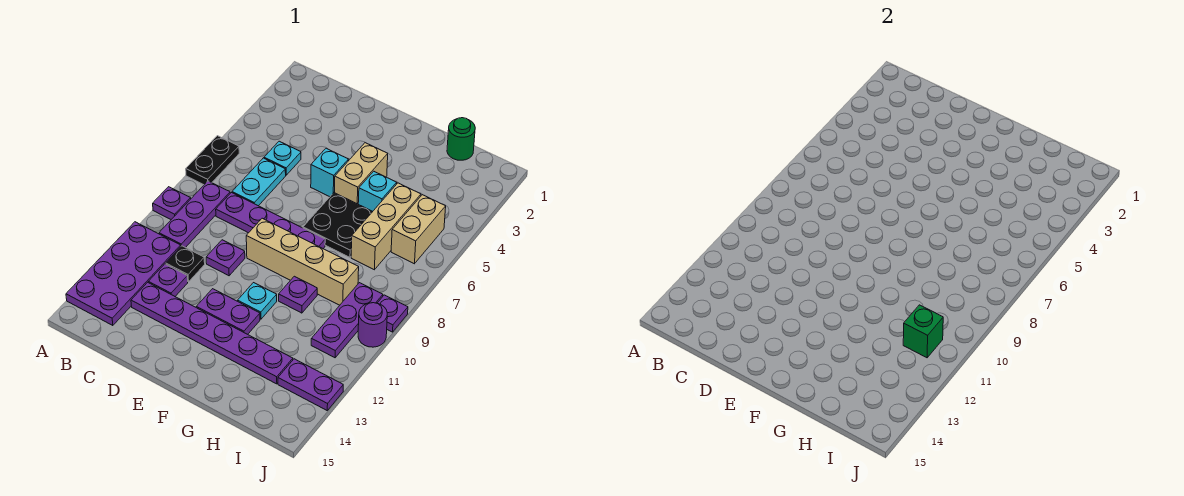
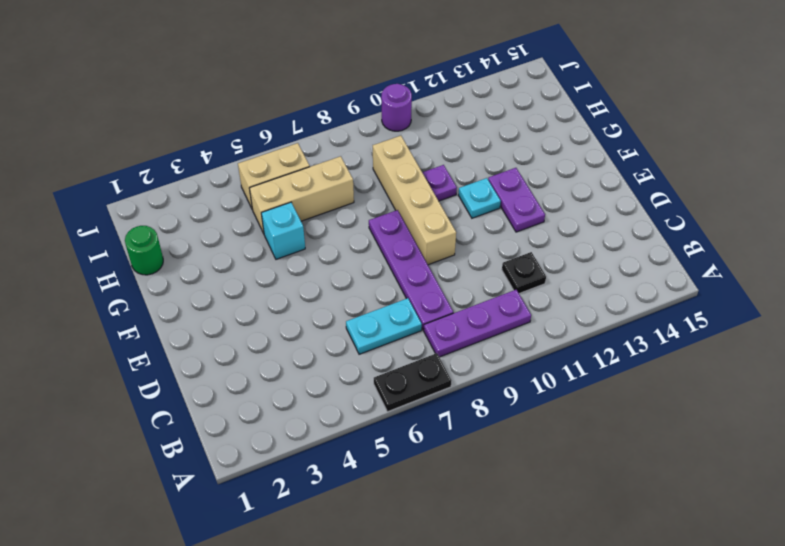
none -> purple 1x1 plate [153,187,191,219]
none -> purple 2x4 plate [66,222,181,326]
none -> cyan 1x1 plate [264,141,301,175]

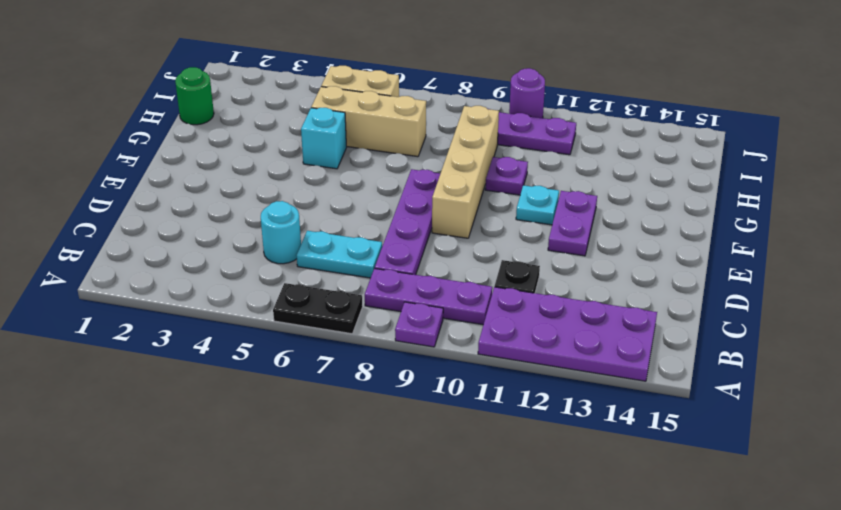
cyan 1x1 round brick [261,201,301,264] -> cyan 1x1 plate [264,141,301,175]
none -> purple 1x1 plate [148,264,188,296]
none -> purple 1x6 plate [131,282,293,384]
none -> purple 1x1 plate [206,240,245,276]

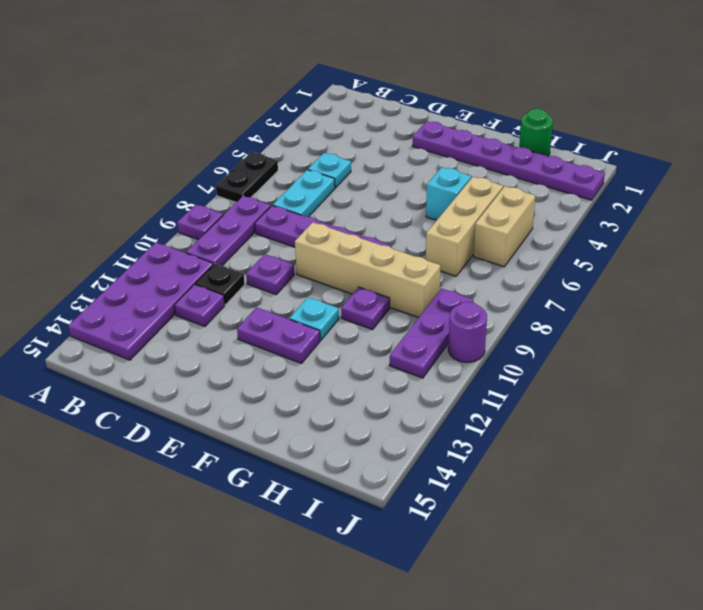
purple 1x6 plate [413,121,605,200] -> purple 1x6 plate moved to [131,282,293,384]
none -> cyan 1x1 brick [311,148,348,197]
none -> tan 1x2 brick [335,143,388,204]
none -> black 2x2 plate [303,193,373,257]

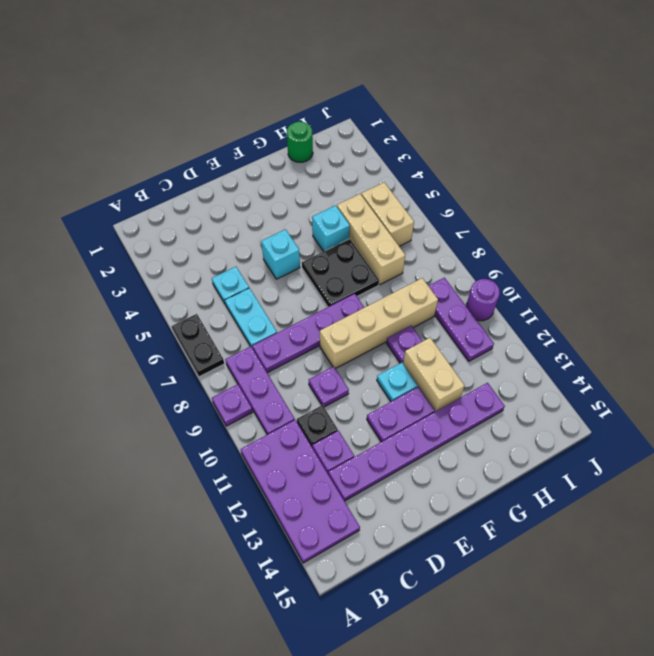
tan 1x2 brick [403,338,464,412] -> tan 1x2 brick moved to [335,143,388,204]
none -> purple 1x2 plate [278,359,343,410]
none -> purple 1x1 plate [378,295,408,332]
none -> green 1x1 brick [903,305,943,358]

